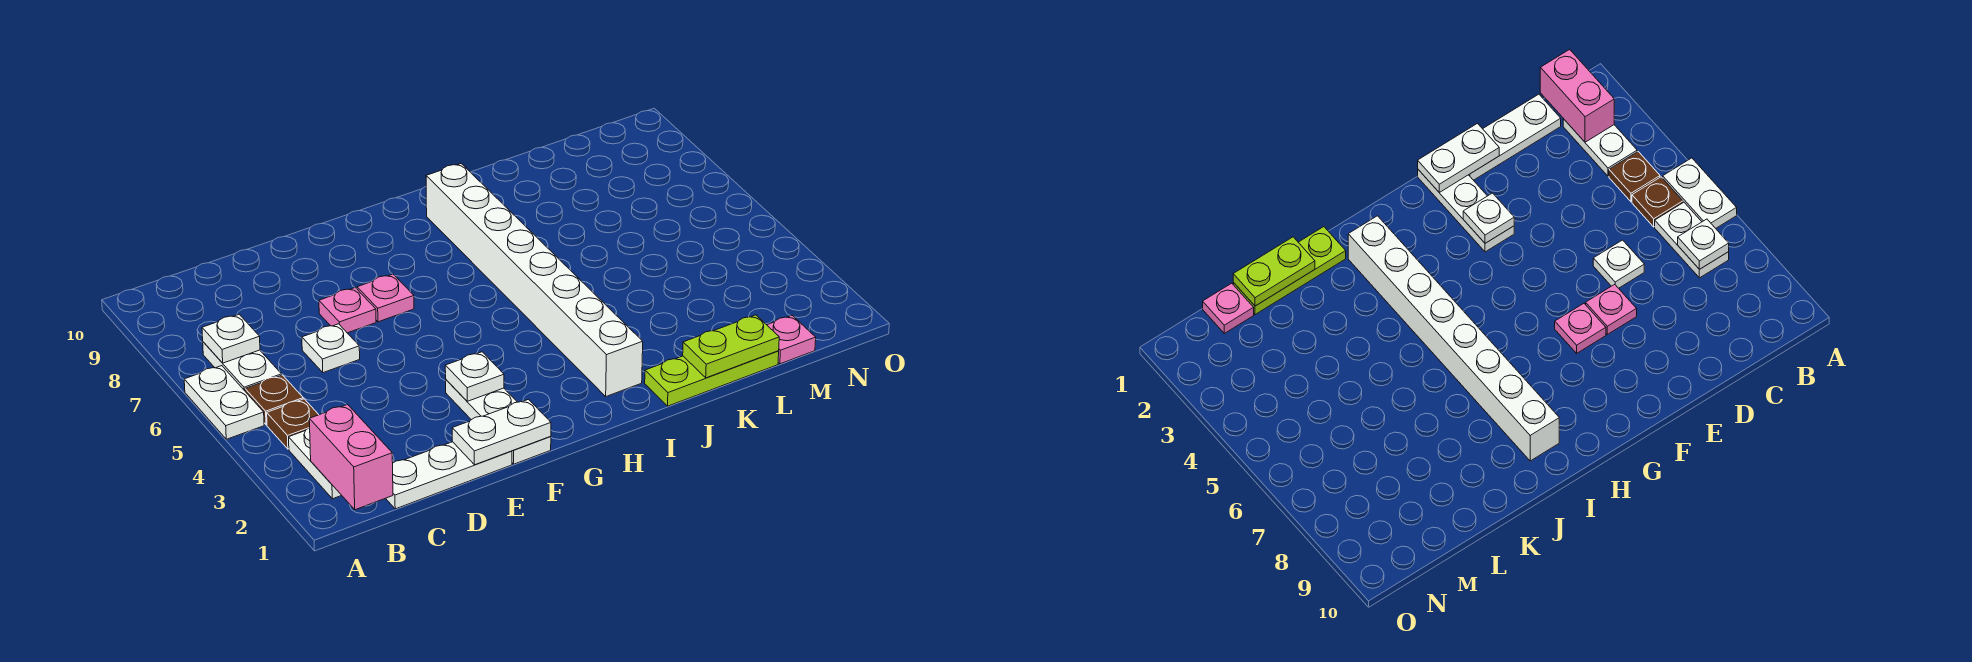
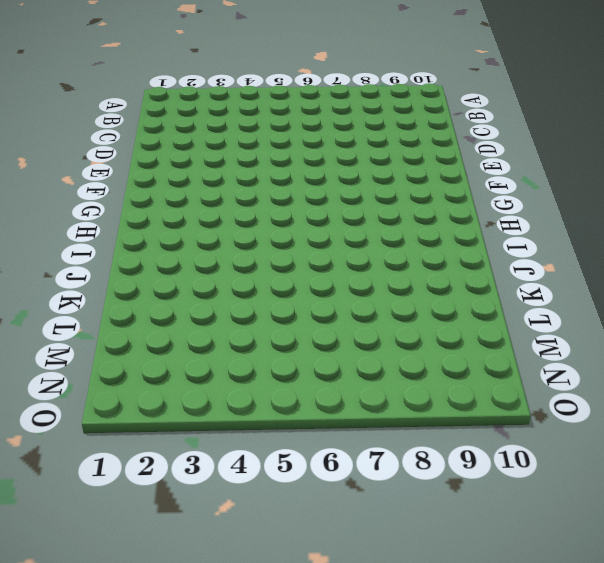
none -> white 1x2 plate [184,366,264,439]
none -> white 1x2 plate [289,428,342,499]
none -> brown 1x1 plate [267,399,319,449]

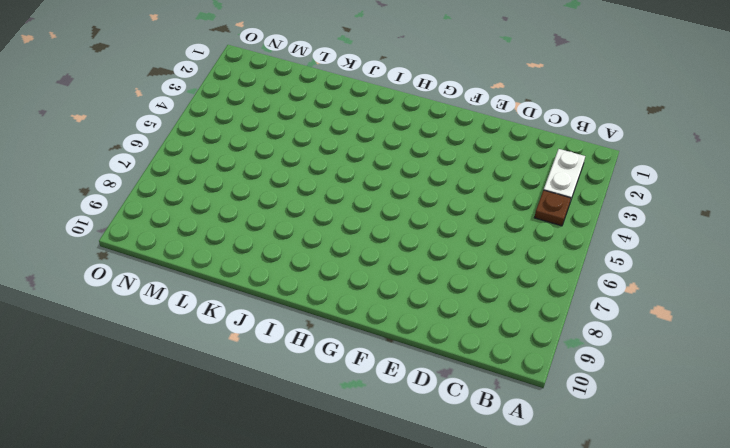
none -> white 1x2 plate [184,366,264,439]
none -> brown 1x1 plate [245,375,303,425]
none -> white 1x2 plate [203,342,282,391]

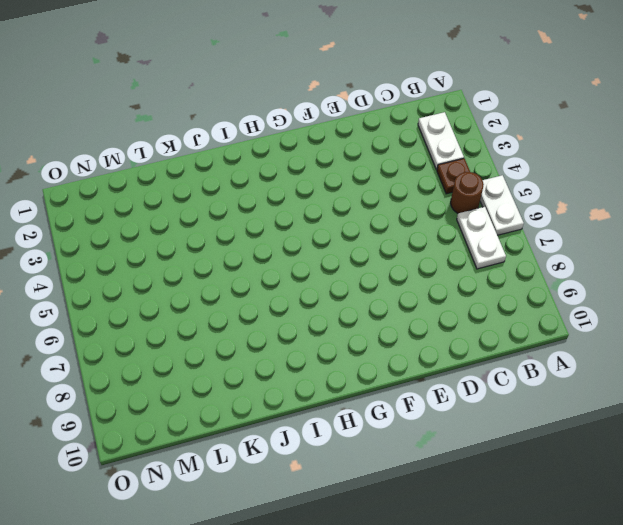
brown 1x1 round brick [451,172,484,213] -> brown 1x1 plate [245,375,303,425]
none -> white 1x3 plate [386,442,512,509]
none -> white 1x1 plate [302,324,360,373]
none -> pink 1x1 plate [319,288,376,333]

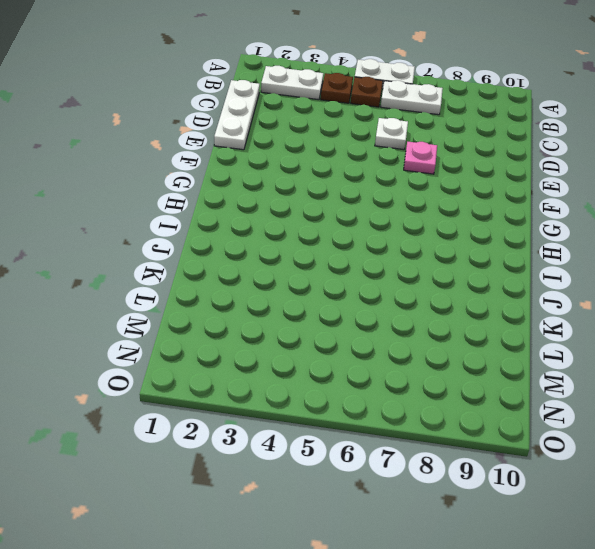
none -> white 1x3 plate [446,380,551,464]
none -> pink 1x1 plate [357,274,414,322]
none -> white 1x8 brick [426,164,643,396]

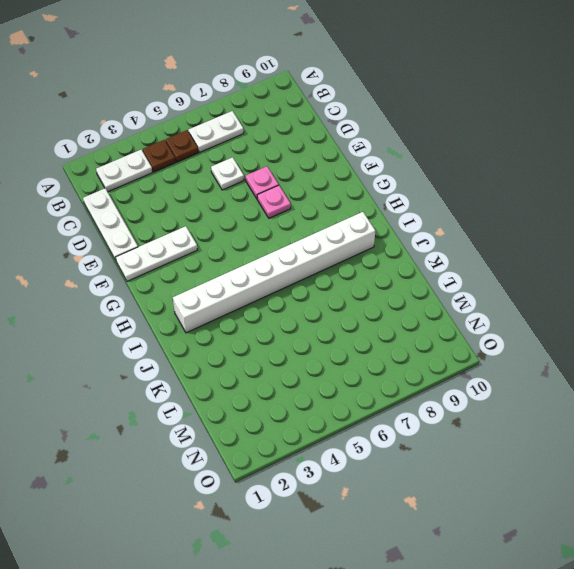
none -> white 1x2 plate [184,366,264,439]
none -> lime 1x3 plate [645,351,779,406]
none -> pink 1x1 plate [767,315,816,364]

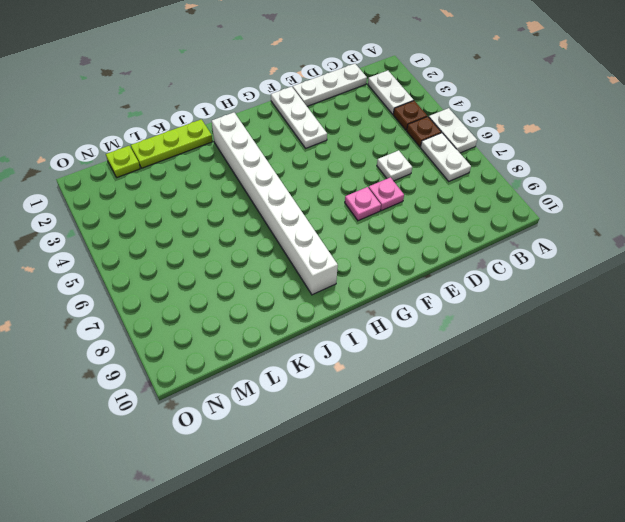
lime 1x1 plate [106,146,140,177] -> pink 1x1 plate [767,315,816,364]
none -> pink 1x2 brick [309,405,393,510]
none -> white 1x1 plate [202,314,260,363]
none -> white 1x2 plate [452,399,551,465]

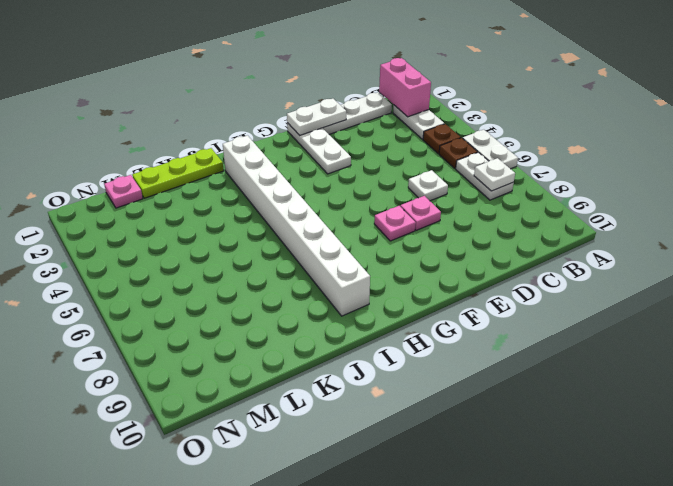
none -> white 1x1 plate [445,352,504,401]
none -> lime 1x2 plate [683,315,779,378]

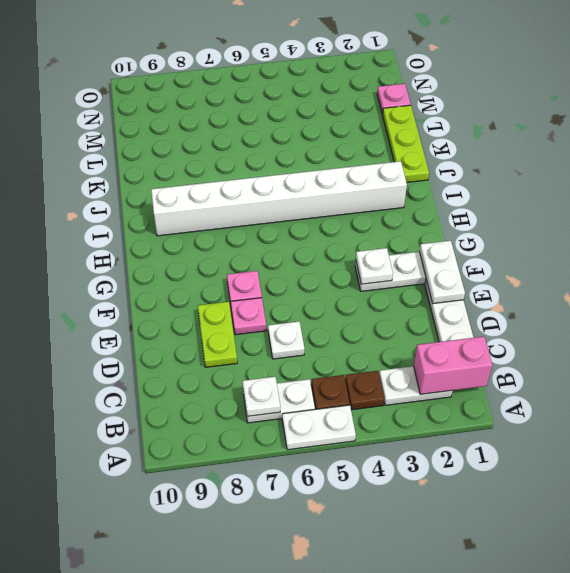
lime 1x2 plate [198,302,237,367] -> lime 1x2 plate moved to [683,315,779,378]

